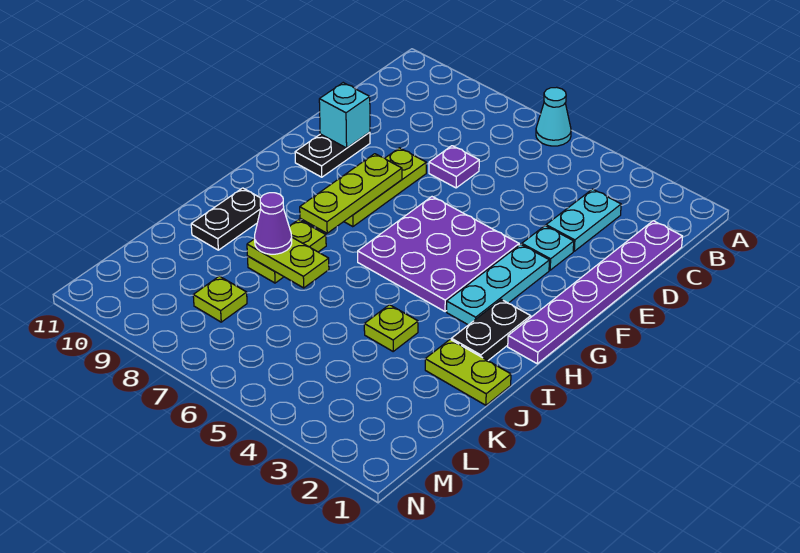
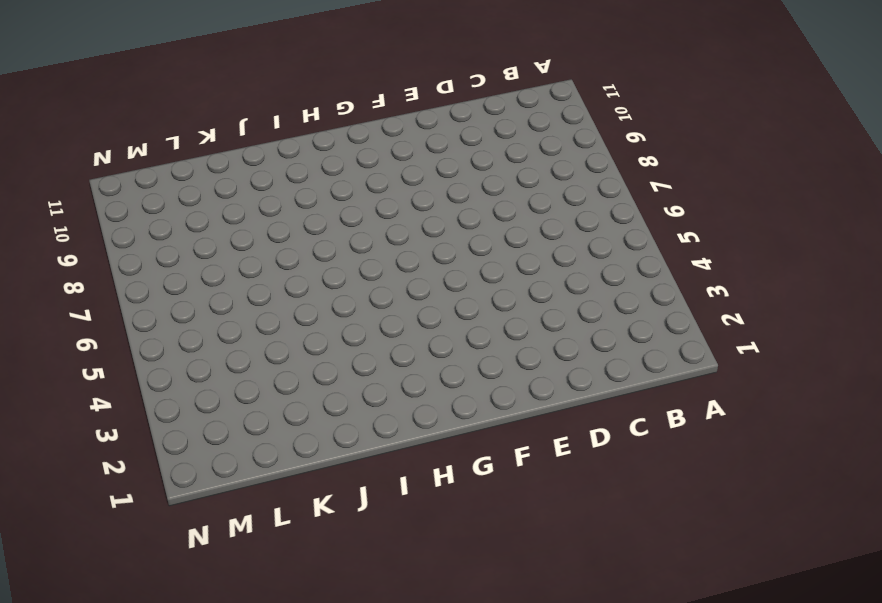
none -> cyan 1x1 cone [536,87,571,146]
none -> purple 1x6 plate [508,221,682,364]
none -> cyan 1x2 plate [546,189,621,251]

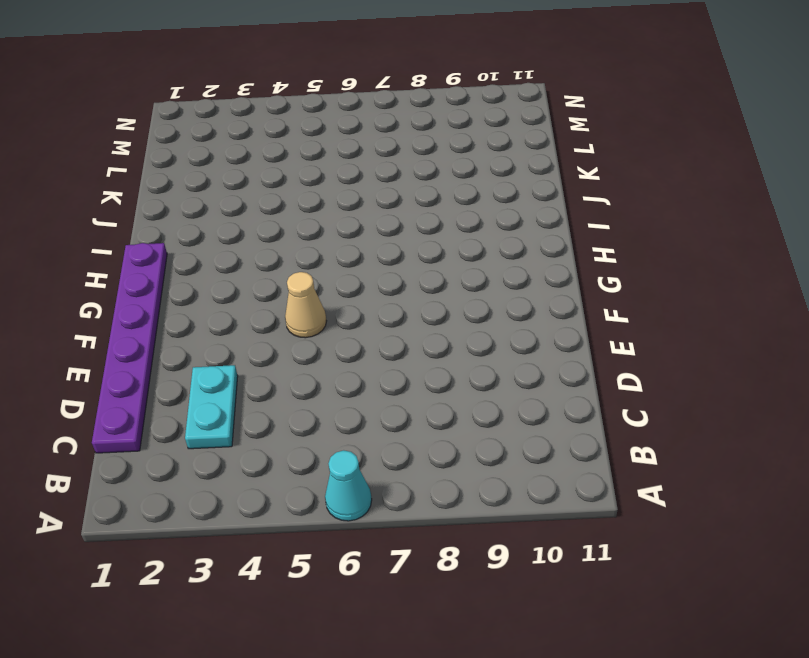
tan 1x1 cone [285,272,326,338] -> purple 3x3 plate [358,197,519,311]
none -> purple 1x1 plate [429,146,479,188]
none -> cyan 1x1 plate [521,226,574,270]
none -> lime 1x3 plate [344,148,426,227]

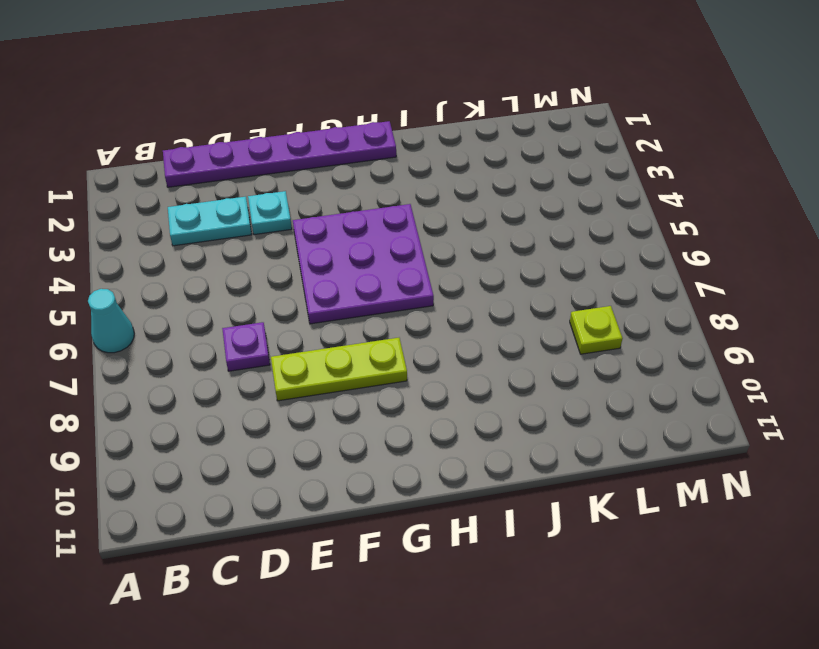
none -> black 1x2 plate [295,132,370,177]
none -> cyan 1x3 plate [447,244,549,325]
none -> black 1x2 plate [451,299,531,361]

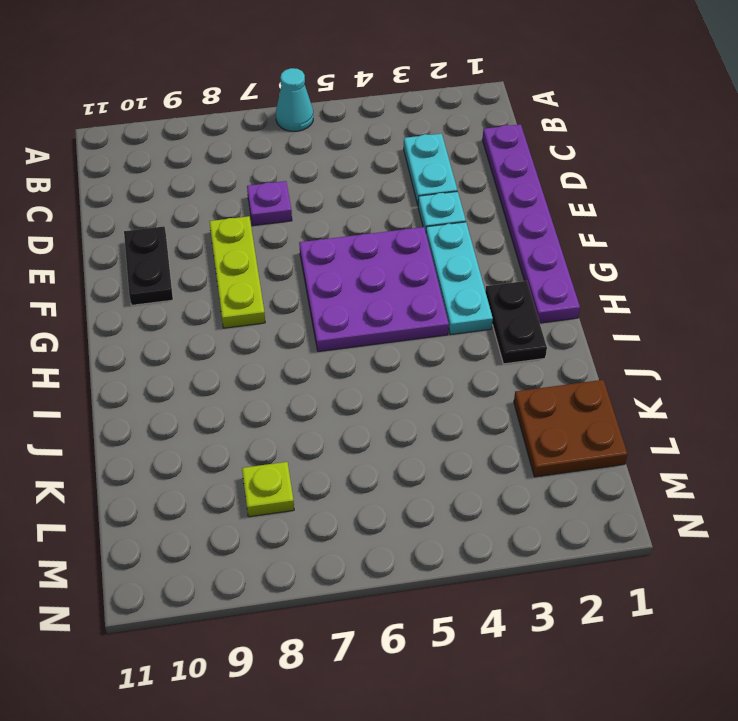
brown 2x2 plate [514,380,627,477] -> none
none -> lime 1x2 plate [248,220,326,283]
none -> black 1x2 plate [191,188,261,250]
none -> lime 1x2 plate [425,339,511,405]

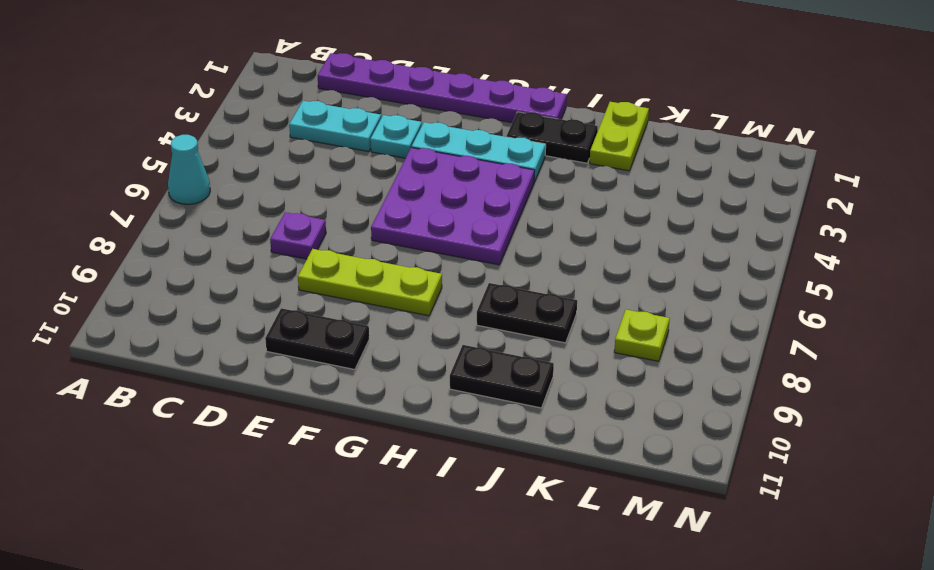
black 1x2 plate [477,283,577,343] -> lime 1x2 plate [248,220,326,283]
none -> lime 1x1 plate [364,305,418,351]
none -> cyan 1x1 brick [319,83,370,148]
none -> lime 1x3 plate [300,154,402,233]

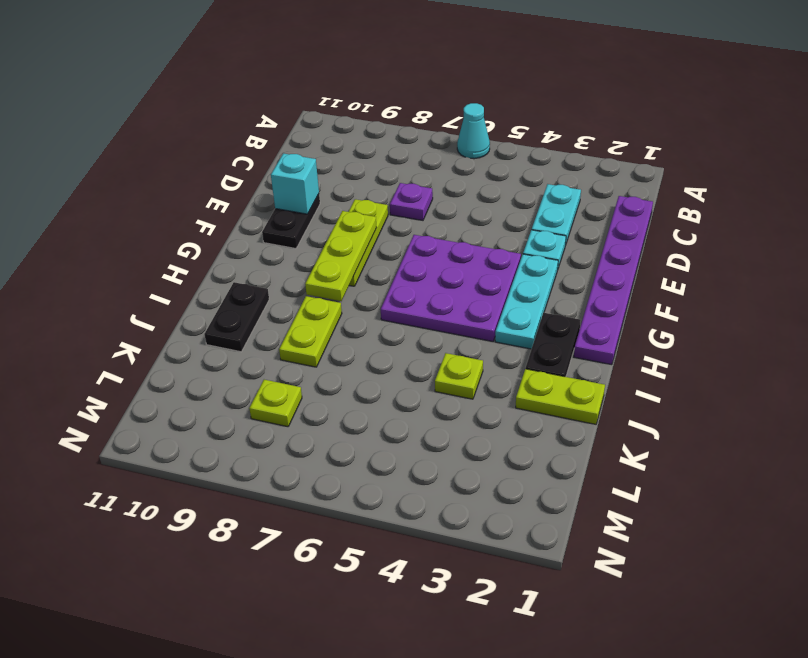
none -> lime 1x2 plate [247,238,329,288]
none -> purple 1x1 cone [255,193,292,254]

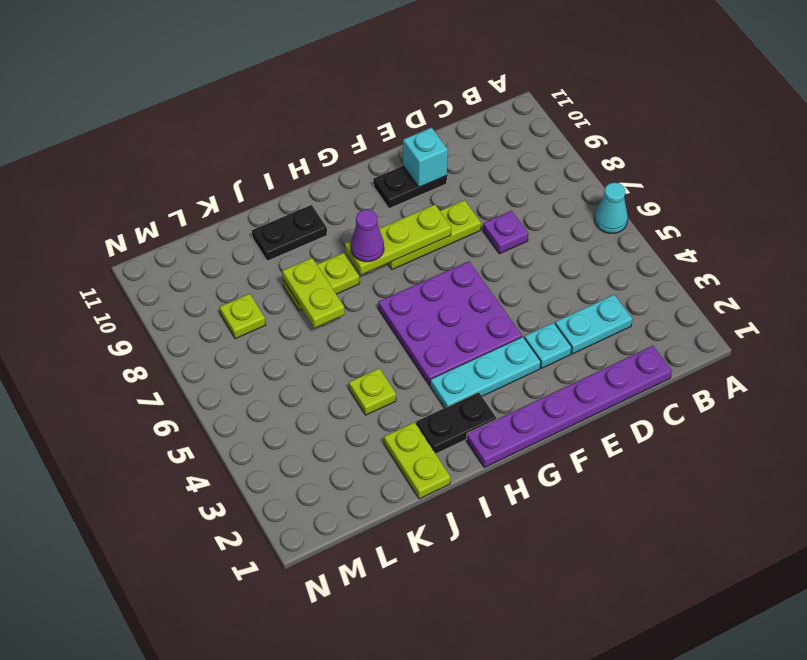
purple 1x1 cone [351,210,384,262] -> purple 1x1 cone moved to [255,193,292,254]

